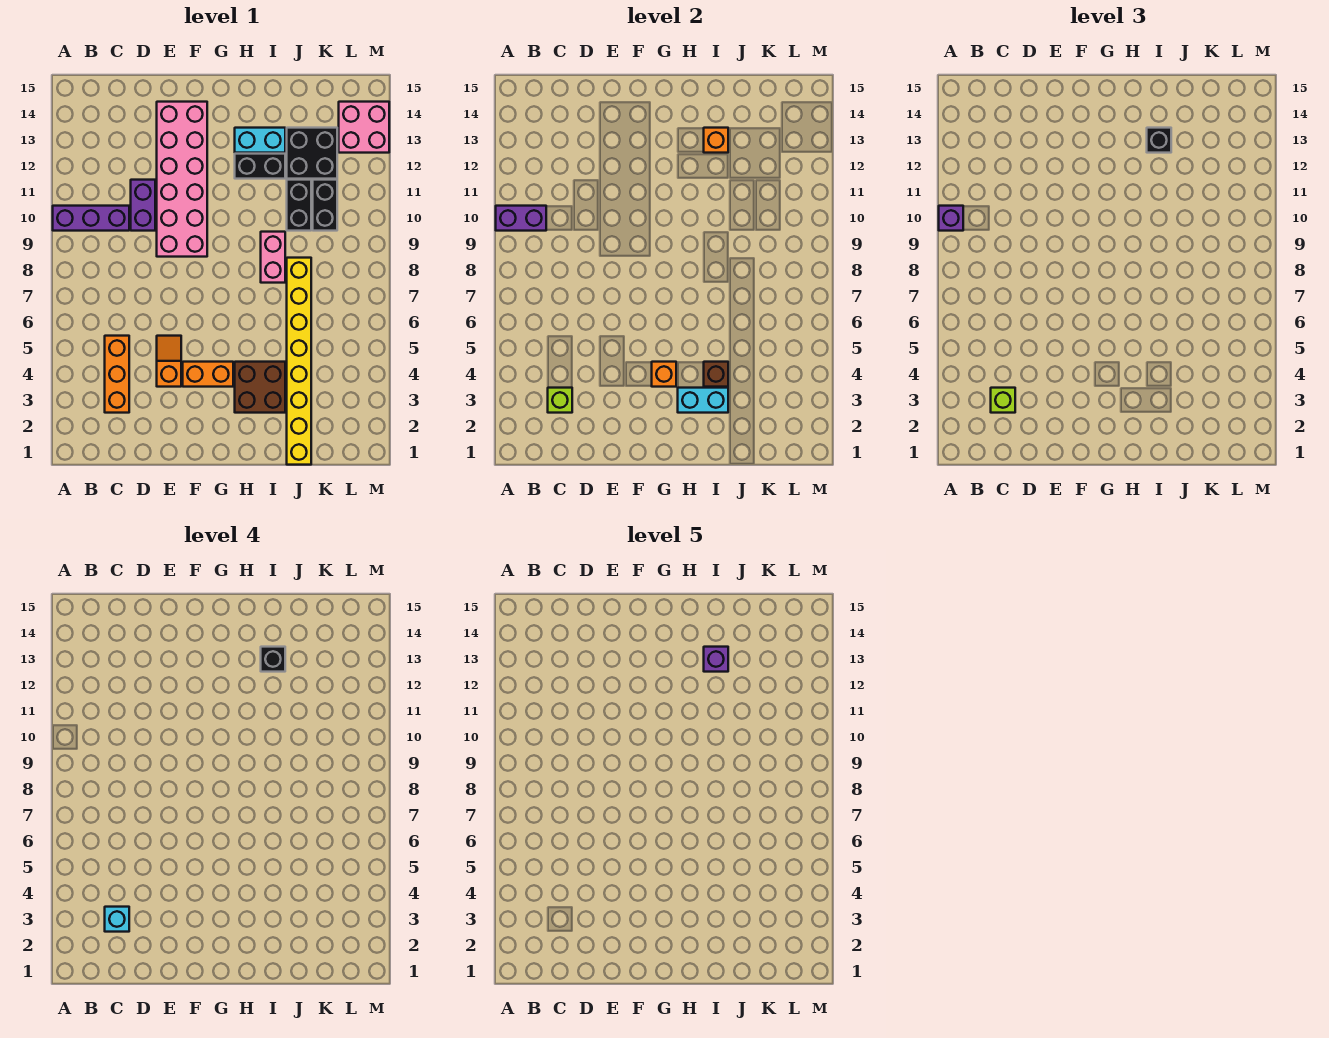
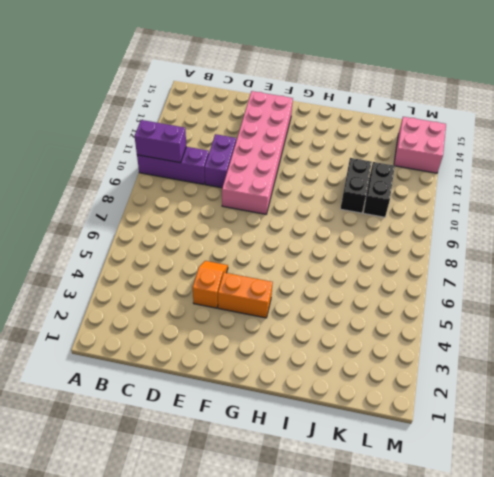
none -> orange 1x3 brick [105,336,129,413]
none -> brown 2x2 brick [235,362,285,413]
none -> black 1x2 brick [235,154,285,179]

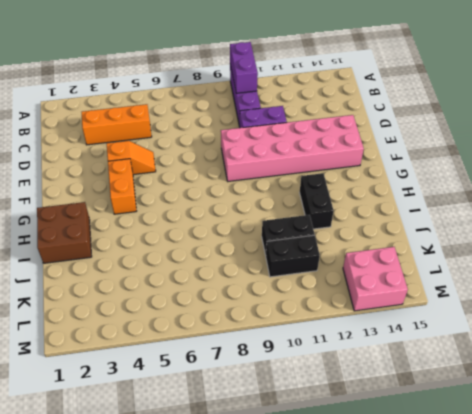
brown 2x2 brick [37,202,92,263] -> brown 2x2 brick moved to [235,362,285,413]
none -> cyan 1x2 brick [235,128,285,153]
none -> pink 1x2 brick [261,232,285,283]
none -> yellow 1x8 brick [287,258,311,465]

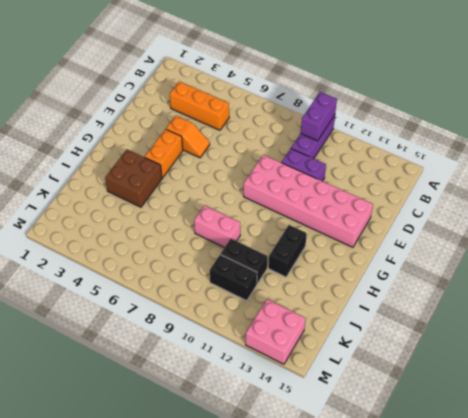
none -> cyan 1x2 brick [235,128,285,153]
none -> yellow 1x8 brick [287,258,311,465]
none -> black 2x2 brick [287,128,337,179]

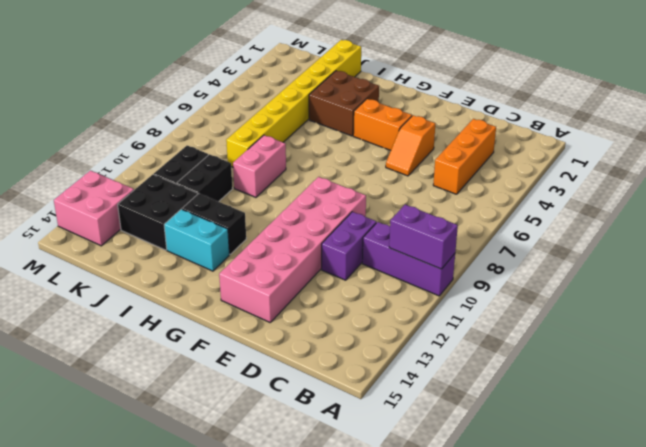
none -> lime 1x1 brick [548,388,572,413]
none -> orange 1x1 brick [652,362,676,387]
none -> cyan 1x2 brick [678,388,728,413]

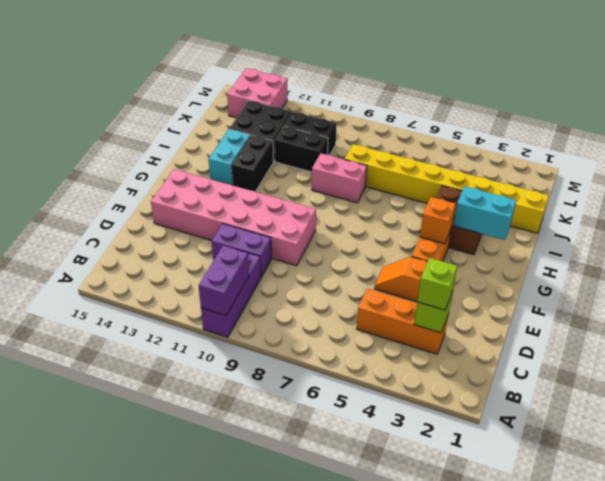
cyan 1x2 brick [454,186,516,240] -> cyan 1x2 brick turned to [678,388,728,413]
none -> brown 1x1 brick [704,362,728,387]
none -> orange 1x1 brick [704,128,728,153]
none -> purple 1x1 brick [939,206,963,231]

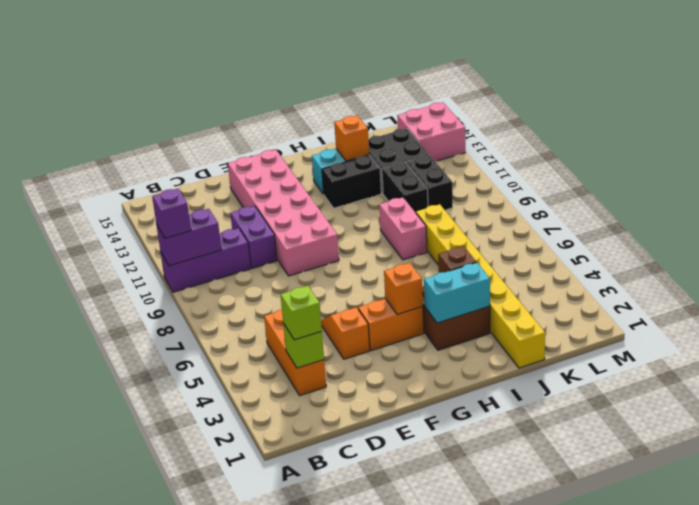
none -> black 1x1 brick [1147,128,1171,153]
none -> cyan 1x1 brick [105,907,129,932]
none -> black 1x1 brick [261,647,285,672]

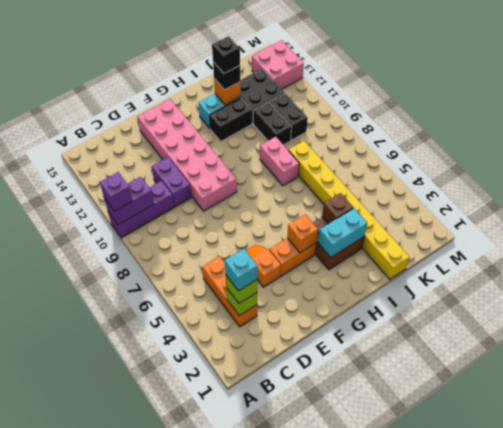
none -> purple 1x1 brick [704,647,728,672]

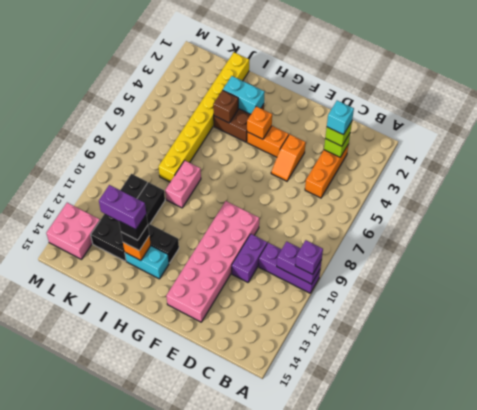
purple 1x2 brick [99,185,146,230] -> purple 1x1 brick [704,647,728,672]

